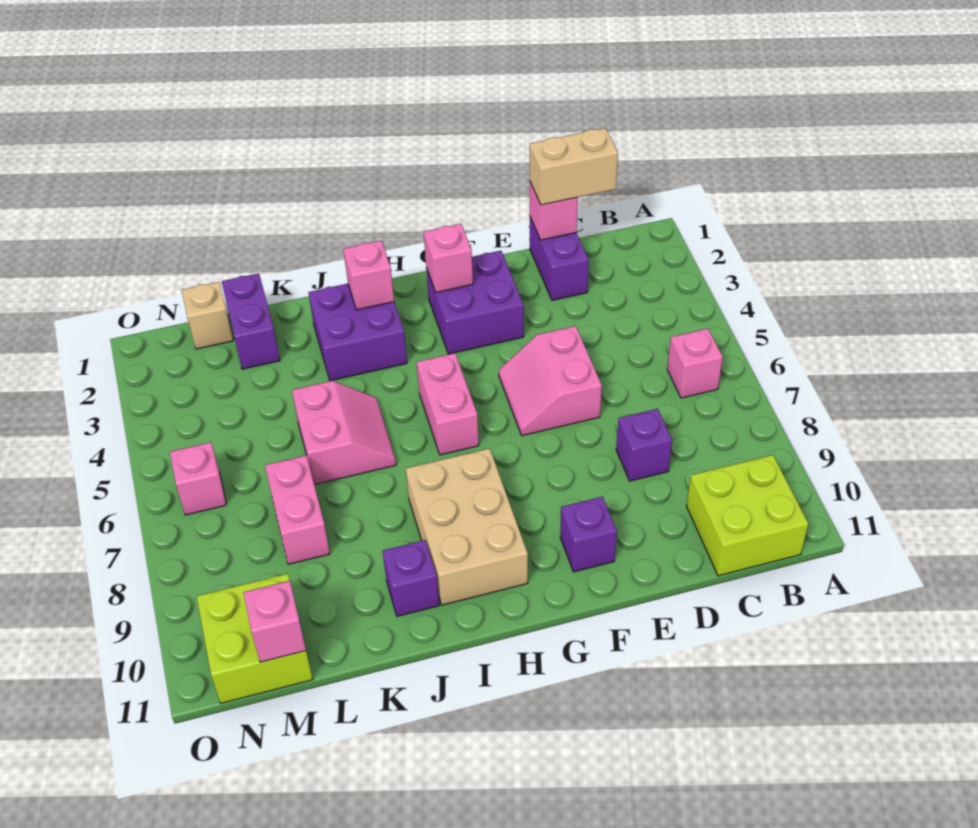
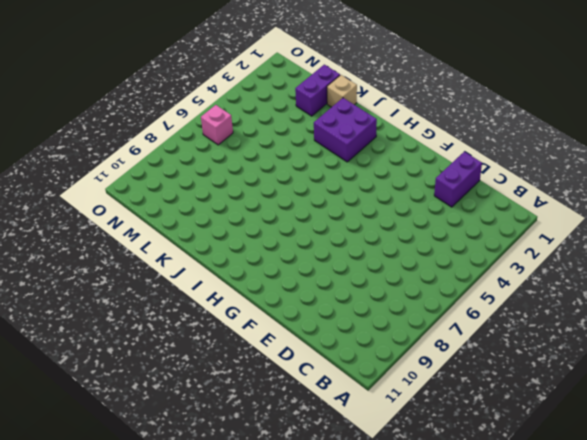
tan 1x1 brick [327,75,357,107] -> tan 1x1 brick moved to [182,282,233,349]
none -> pink 1x1 brick [667,329,723,398]
none -> lime 2x2 brick [687,455,808,576]
none -> purple 1x1 brick [616,409,672,481]

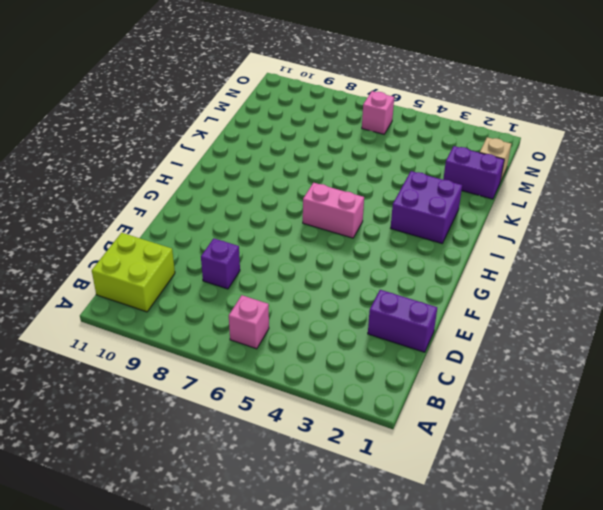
none -> pink 2x2 slope [499,326,602,436]
none -> purple 2x2 brick [426,251,524,354]
none -> purple 1x1 brick [560,497,617,572]

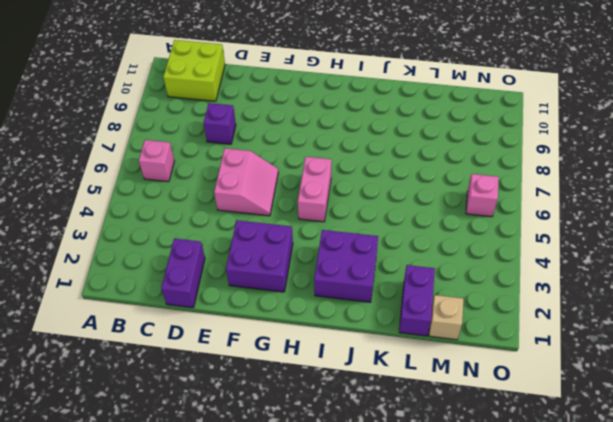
none -> purple 1x1 brick [560,497,617,572]
none -> tan 2x3 brick [406,448,528,605]
none -> pink 2x2 slope [292,381,396,485]

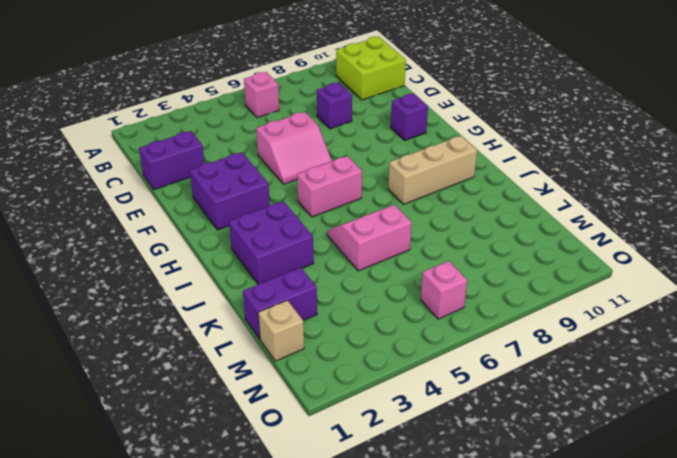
tan 1x3 brick [388,136,477,204] -> tan 2x3 brick [406,448,528,605]
none -> purple 1x1 brick [383,540,439,616]
none -> pink 1x2 brick [265,455,330,564]
none -> lime 2x2 brick [197,574,313,703]

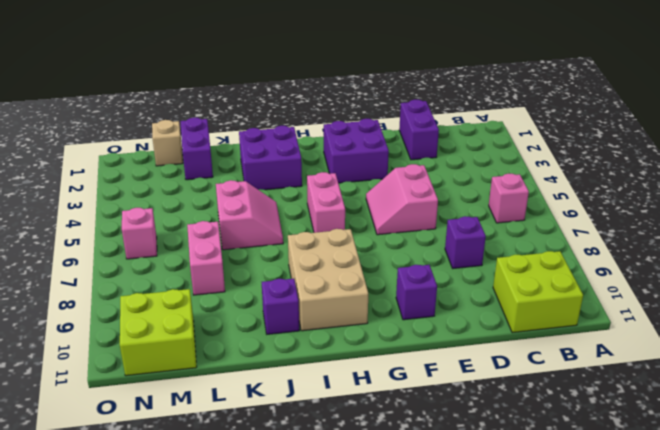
none -> pink 1x1 brick [530,182,578,240]
none -> pink 1x1 brick [424,224,473,292]
none -> pink 1x1 brick [343,241,394,310]

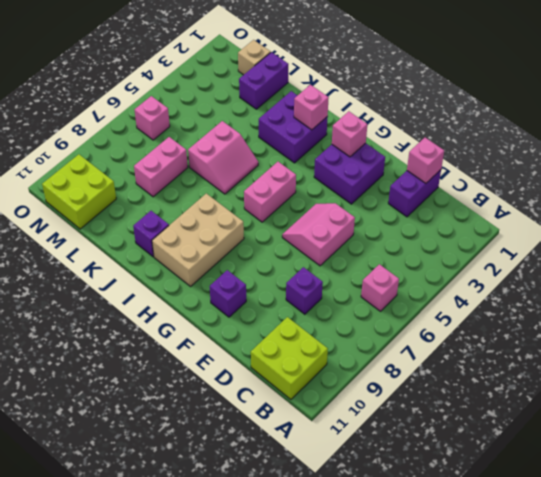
none -> pink 1x1 brick [243,581,306,662]
none -> tan 1x2 brick [530,128,618,205]

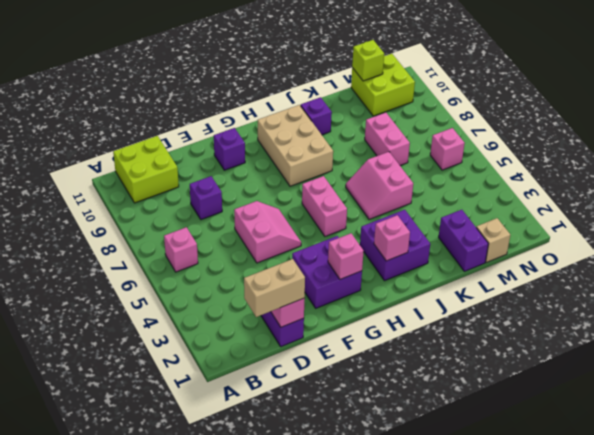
lime 1x1 brick [352,40,384,81] -> pink 1x1 brick [243,581,306,662]

